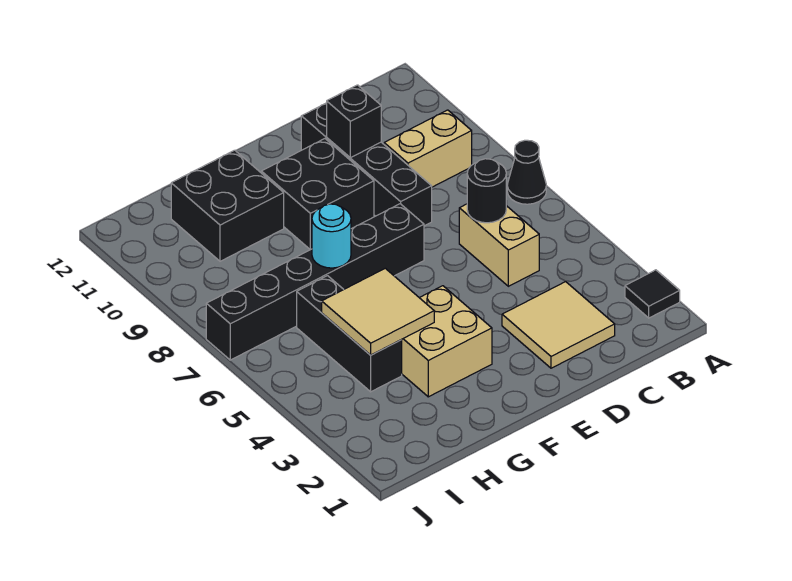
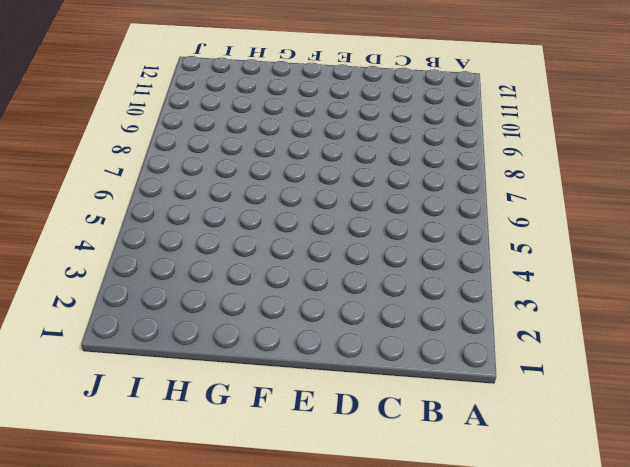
none -> black 1x1 tile [625,270,680,318]
none -> black 1x1 cone [507,140,546,204]
none -> tan 1x2 brick [384,110,472,187]

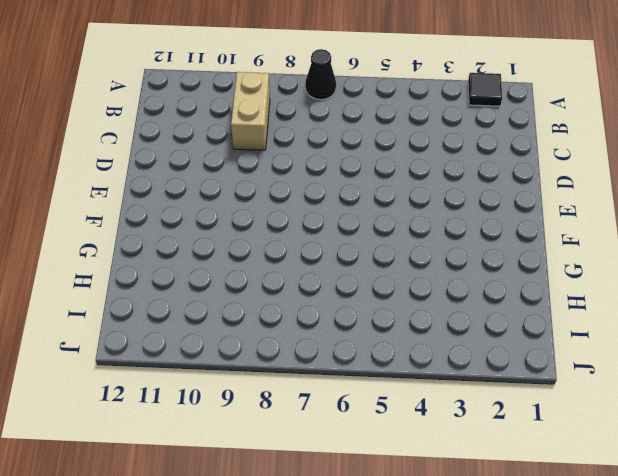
none -> tan 2x2 tile [502,282,615,368]
none -> tan 1x2 brick [459,204,539,286]
none -> black 1x4 brick [301,103,432,226]

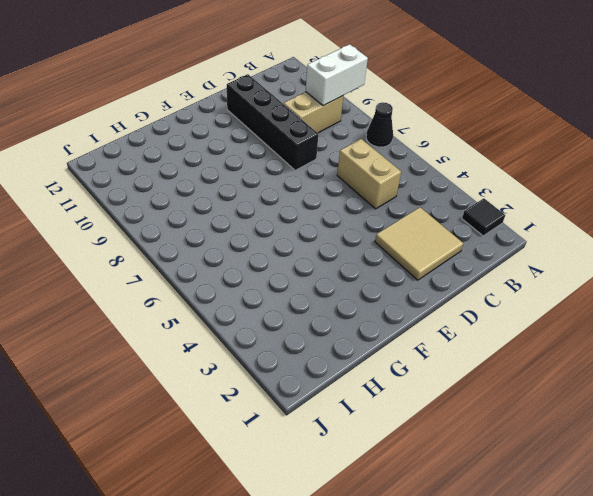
white 1x2 brick [306,44,368,106] -> none
none -> black 1x6 brick [206,204,424,360]
none -> black 2x2 brick [261,139,374,250]
none -> tan 2x2 brick [402,286,492,397]

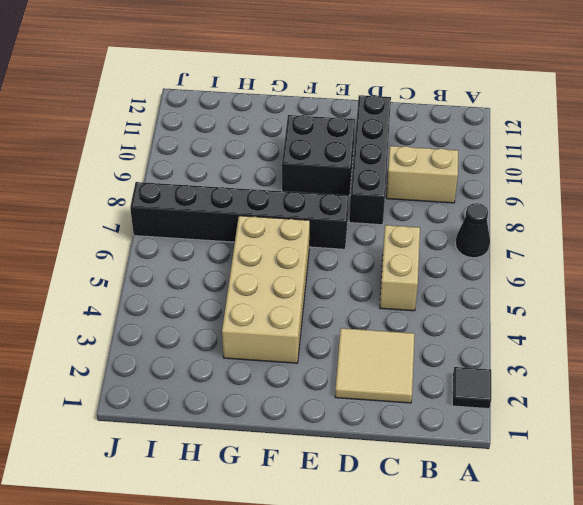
tan 2x4 brick [222,216,310,363] -> tan 2x2 brick [402,286,492,397]
none -> black 2x2 brick [171,150,284,261]
none -> black 1x3 brick [297,276,402,392]
none -> black 1x1 round brick [467,159,506,223]

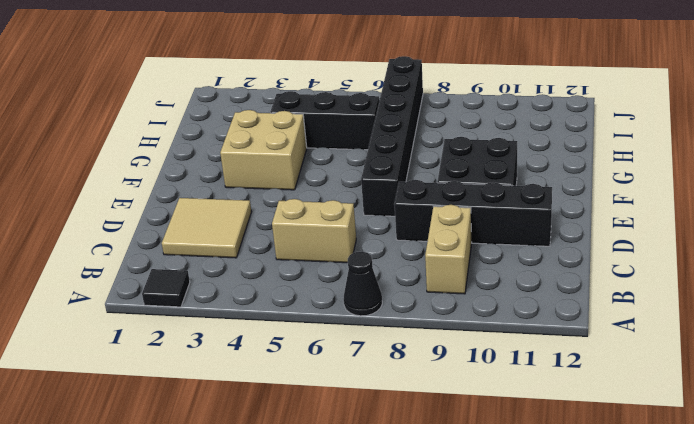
none -> black 2x2 brick [171,150,284,261]
none -> black 1x1 round brick [467,159,506,223]
none -> black 1x1 brick [327,85,381,158]

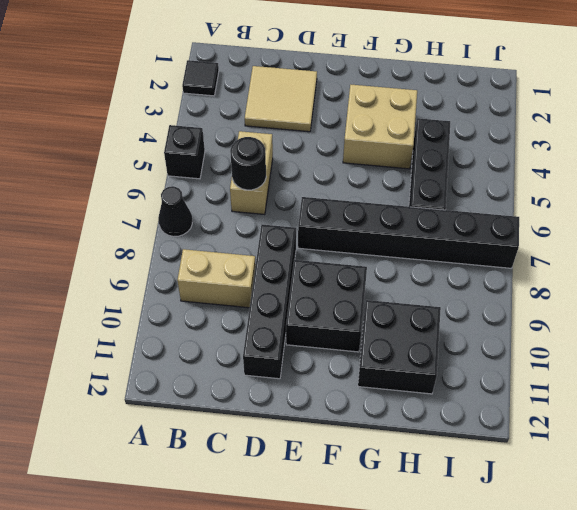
black 1x1 brick [164,125,205,179] -> black 1x1 brick moved to [327,85,381,158]
none -> tan 2x2 tile [322,268,434,355]
none -> cyan 1x1 round brick [312,204,351,268]

